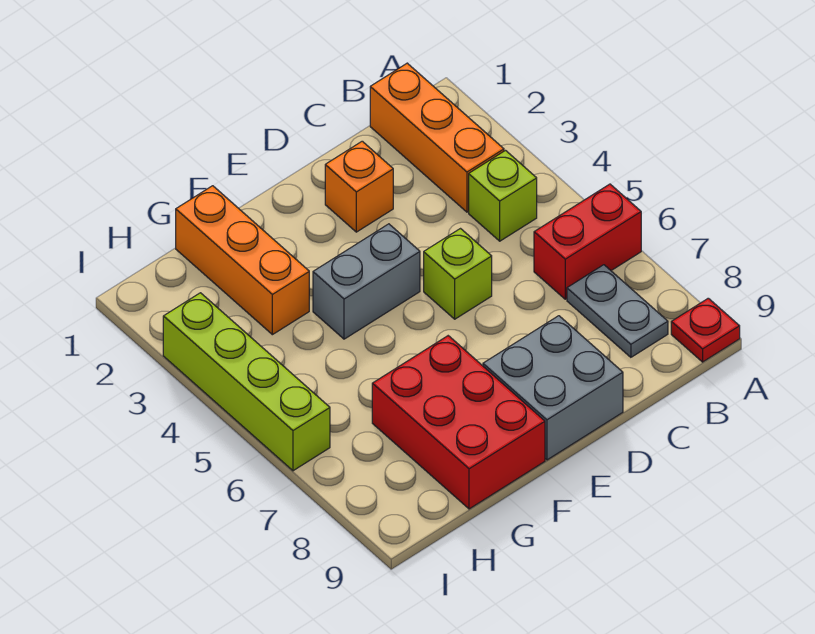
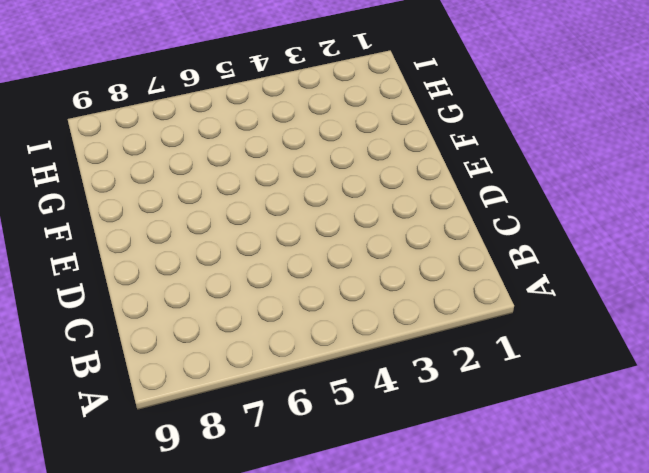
none -> red 1x2 brick [534,184,641,299]
none -> red 1x1 plate [671,298,740,362]
none -> orange 1x3 brick [370,63,504,212]

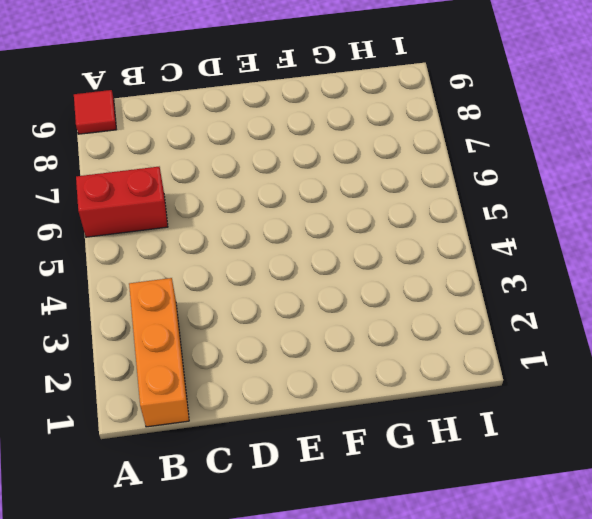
red 1x1 tile [74,90,116,134] -> red 1x1 plate [671,298,740,362]
none -> lime 1x1 brick [469,151,537,241]
none -> grey 1x2 plate [567,265,668,357]
none -> orange 1x1 brick [325,141,393,232]

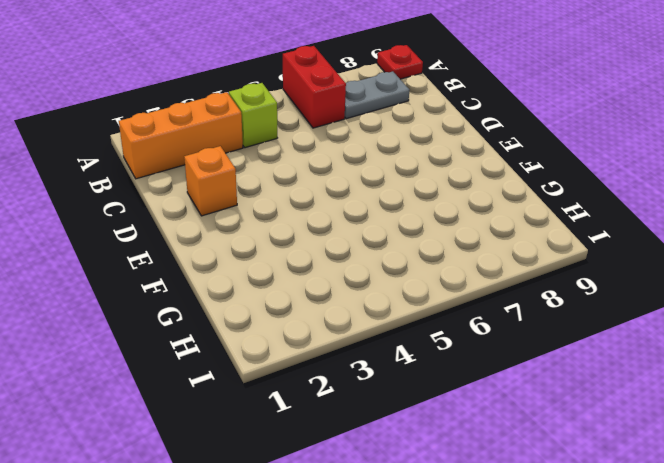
none -> lime 1x1 brick [424,229,492,319]
none -> grey 2x2 brick [483,316,623,460]
none -> grey 1x2 brick [313,224,420,339]

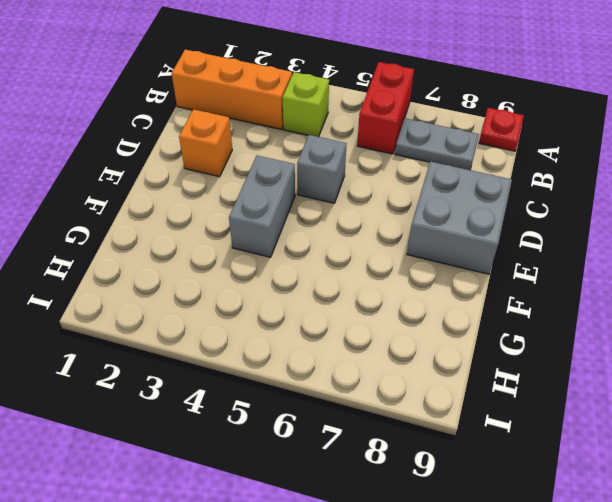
grey 1x1 brick [297,135,347,203] -> lime 1x1 brick [424,229,492,319]
none -> red 2x3 brick [372,336,545,509]
none -> orange 1x3 brick [176,186,309,335]
none -> lime 1x4 brick [163,293,330,471]

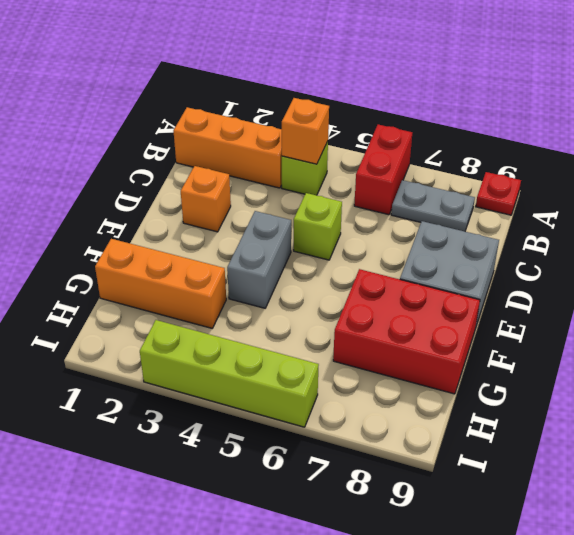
orange 1x1 brick [282,98,329,164] -> none

